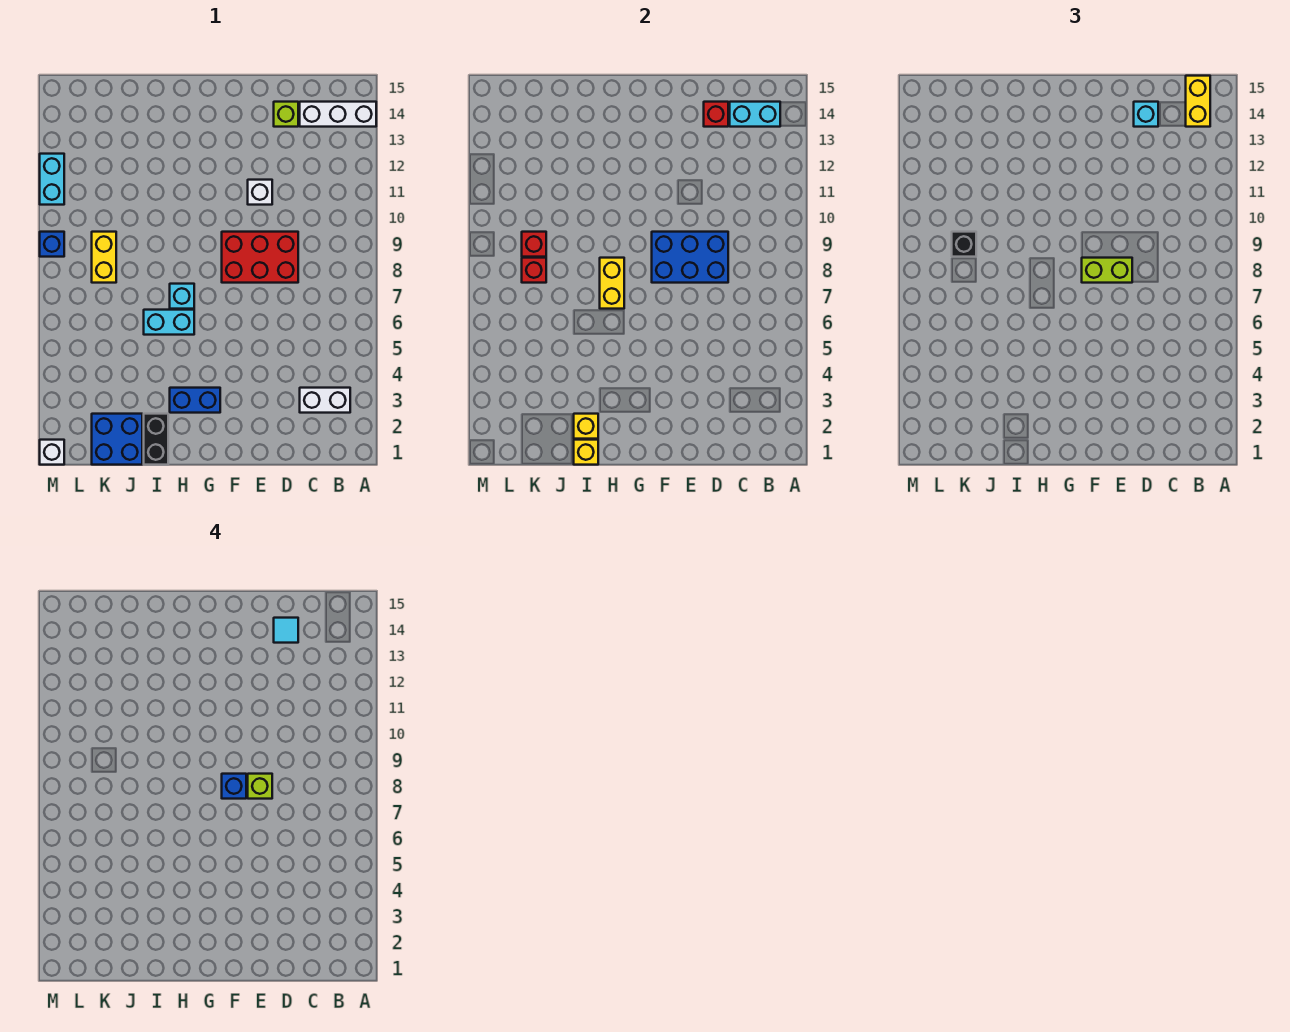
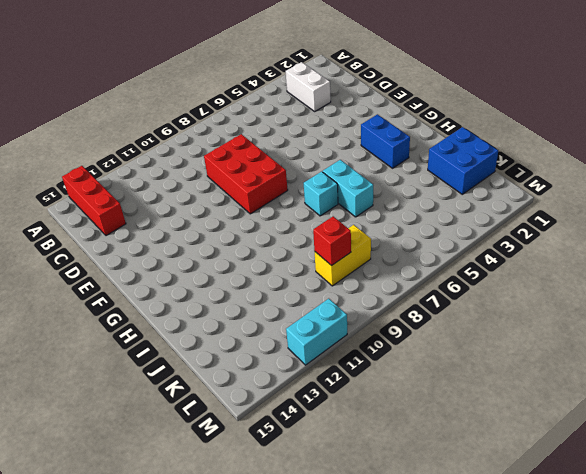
red 1x3 brick [62,166,126,236] -> white 1x3 brick [300,102,376,127]
none -> lime 1x1 brick [274,102,298,127]
none -> white 1x1 brick [248,180,272,205]
none -> black 1x2 brick [144,414,168,465]

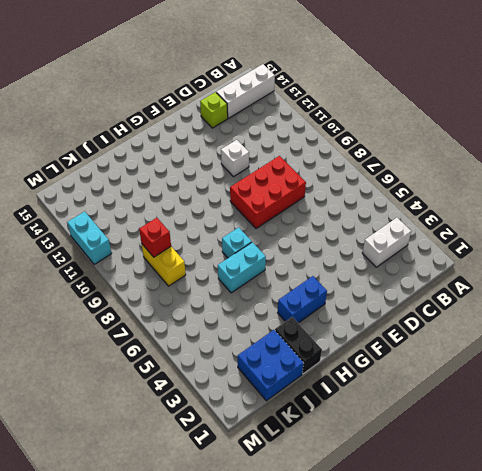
none -> white 1x1 brick [40,440,64,465]
none -> blue 1x1 brick [40,232,64,257]
none -> cyan 1x2 brick [730,102,780,127]

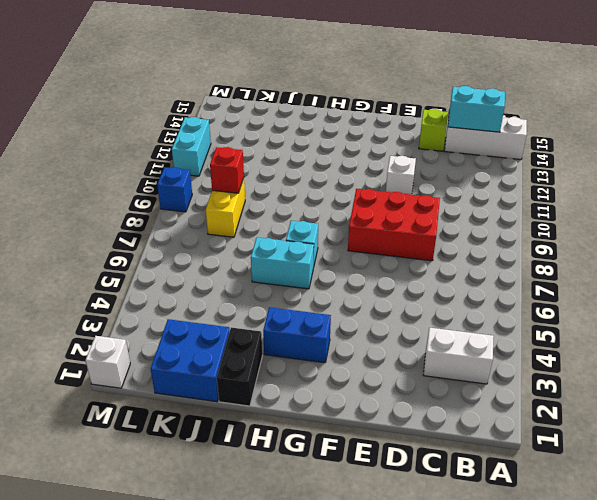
none -> blue 2x3 brick [652,232,728,283]
none -> red 1x1 brick [704,102,728,127]
none -> yellow 1x2 brick [600,258,624,309]

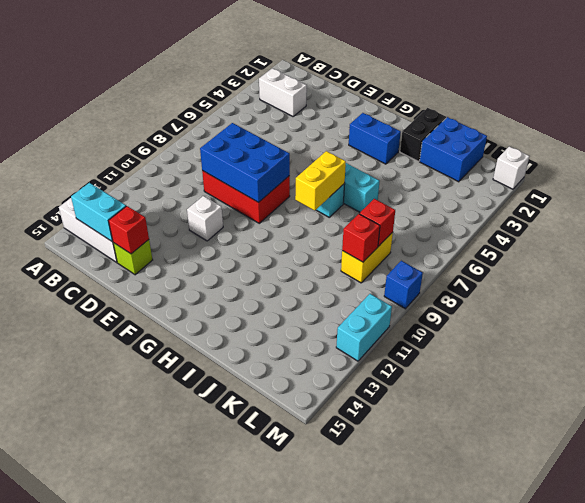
none -> yellow 1x1 brick [574,440,598,465]
none -> yellow 1x1 brick [574,414,598,439]
none -> yellow 1x2 brick [1186,76,1210,127]

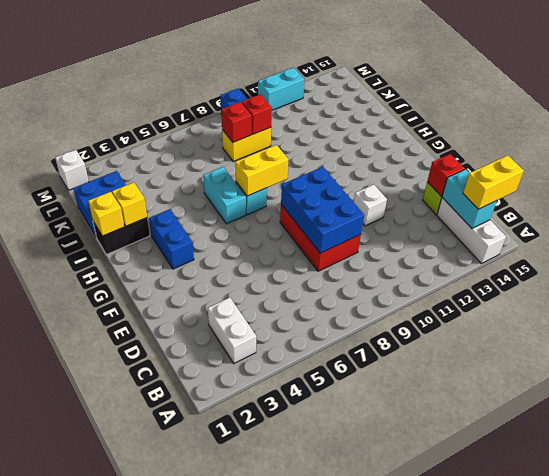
none -> cyan 1x1 brick [1134,102,1158,127]
none -> lime 1x2 brick [1082,258,1132,283]
none -> black 1x1 brick [952,232,976,257]

